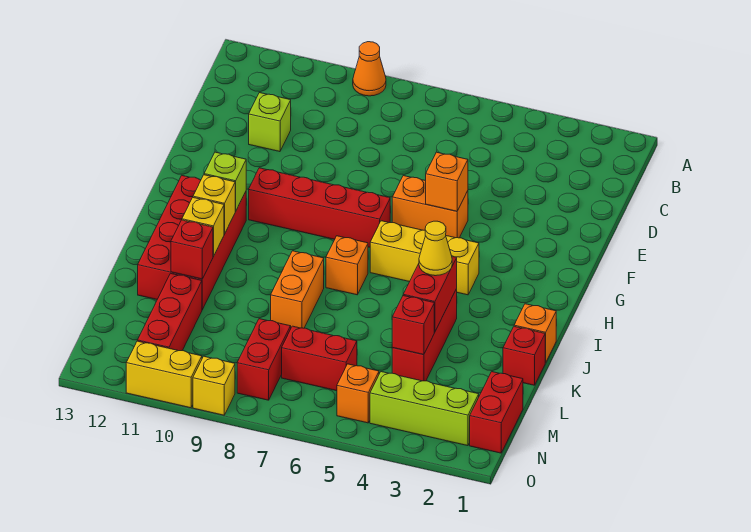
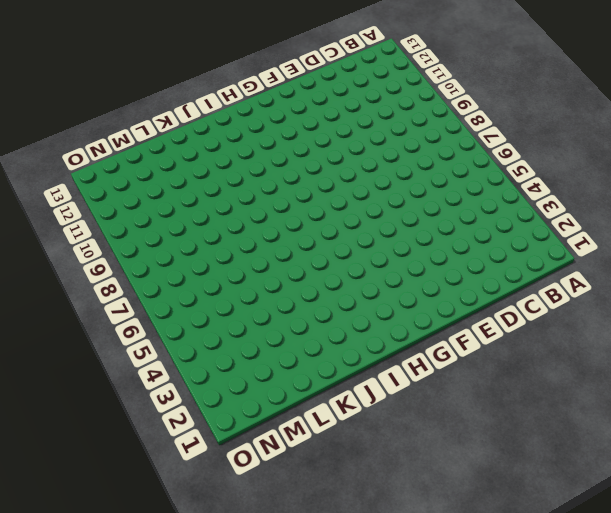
none -> orange 1x1 cone [353,42,386,96]
none -> lime 1x1 brick [249,93,291,152]
none -> orange 1x2 brick [392,176,468,238]

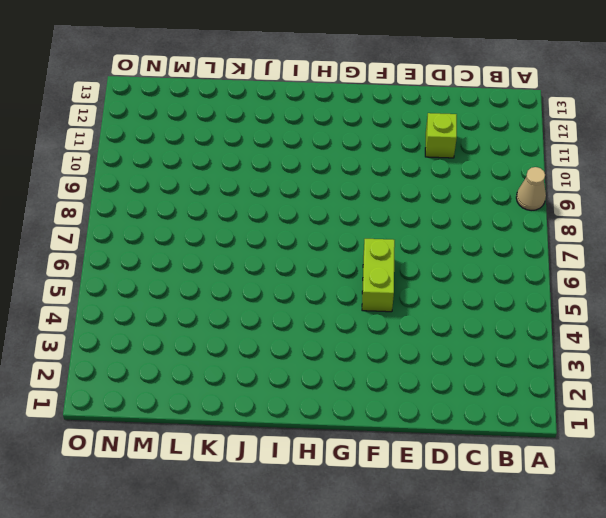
tan 1x1 cone [516,167,546,211] -> orange 1x1 cone [353,42,386,96]
lime 1x2 brick [362,239,395,312] -> orange 1x2 brick [392,176,468,238]
none -> red 1x4 brick [249,168,390,247]
none -> yellow 1x3 brick [370,221,479,295]
none -> red 2x4 brick [138,176,246,310]

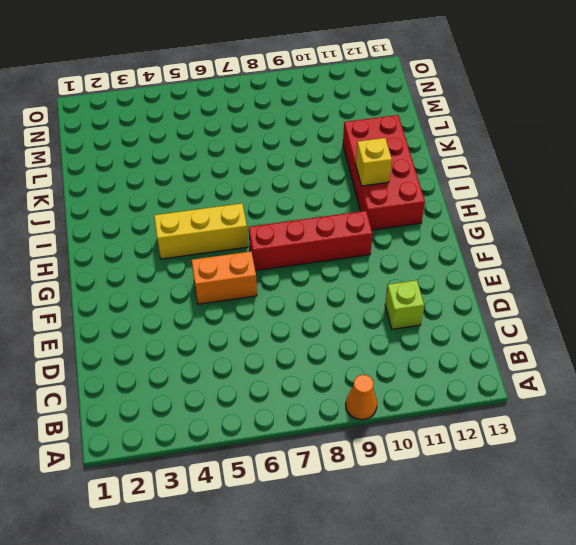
none -> orange 1x1 brick [326,236,368,295]
none -> orange 1x1 brick [514,304,556,363]
none -> red 1x3 brick [392,289,457,381]

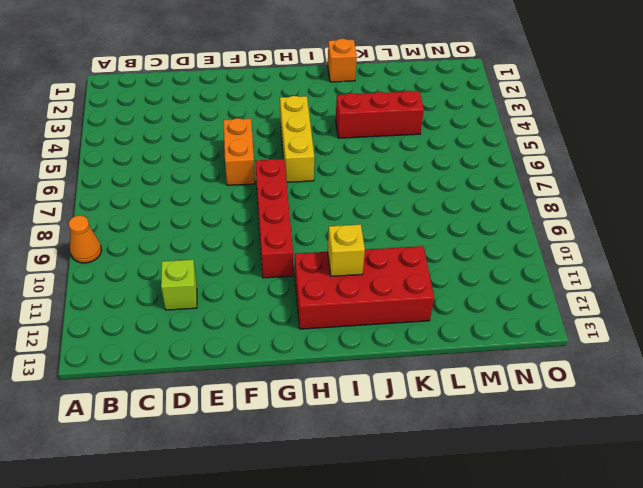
none -> orange 1x1 brick [326,236,368,295]
none -> orange 1x2 brick [271,251,324,328]
none -> red 1x1 brick [503,326,545,385]

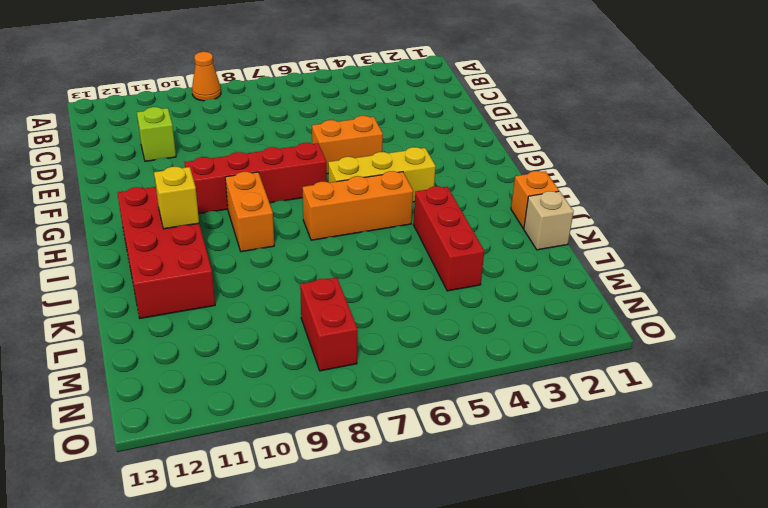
orange 1x2 brick [225,172,274,252] -> orange 1x2 brick moved to [271,251,324,328]
orange 1x3 brick [303,171,413,240] -> orange 1x1 brick [326,236,368,295]
tan 1x1 brick [524,191,574,250] -> red 1x1 brick [503,326,545,385]
none -> red 1x3 brick [138,273,202,351]
none -> red 1x2 brick [470,372,523,453]
none -> red 1x2 brick [282,326,357,391]

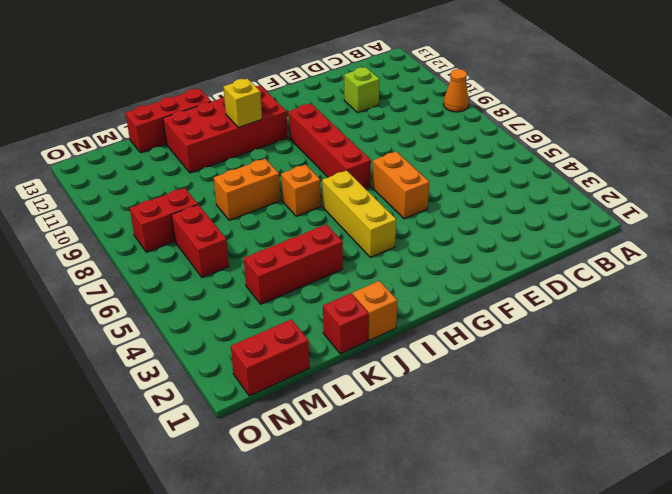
red 1x3 brick [126,89,211,153] -> red 1x3 brick moved to [138,273,202,351]
none -> lime 1x3 brick [370,372,479,446]
none -> orange 1x1 brick [337,364,379,423]
none -> yellow 1x1 brick [193,356,235,415]

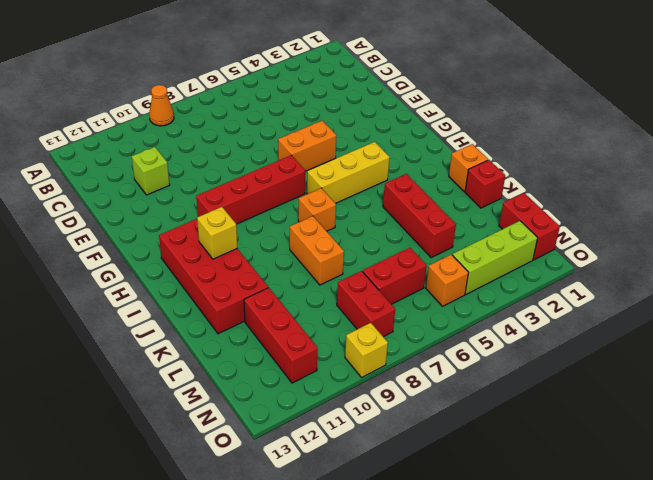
none -> yellow 1x2 brick [126,341,202,408]
none -> orange 1x1 brick [426,152,468,211]
none -> lime 1x1 brick [204,152,246,211]

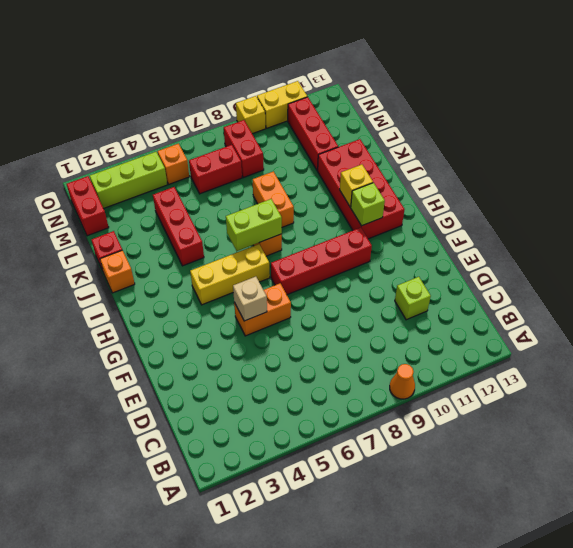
tan 1x1 brick [233,277,267,321] -> orange 1x1 brick [426,152,468,211]
lime 1x2 brick [226,199,282,251] -> none
none -> red 1x2 brick [403,256,457,332]
none -> yellow 1x1 brick [182,198,224,256]
none -> red 1x1 brick [171,220,213,279]

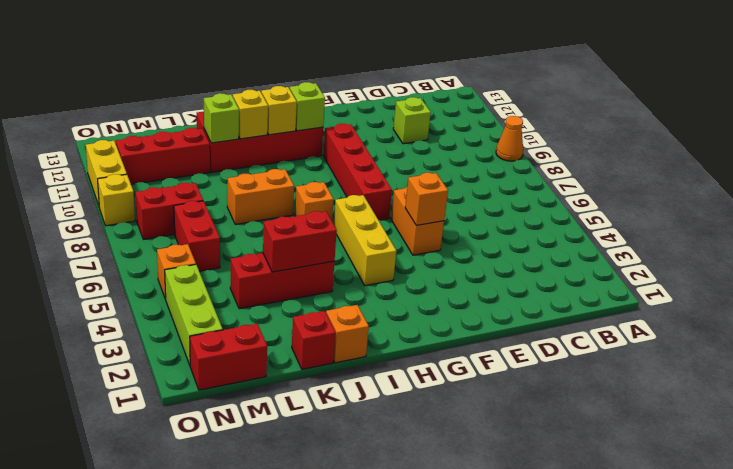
lime 1x1 brick [204,93,239,143] -> red 1x1 brick [171,220,213,279]
none -> red 1x1 brick [392,296,434,355]
none -> yellow 1x1 cone [419,221,452,276]

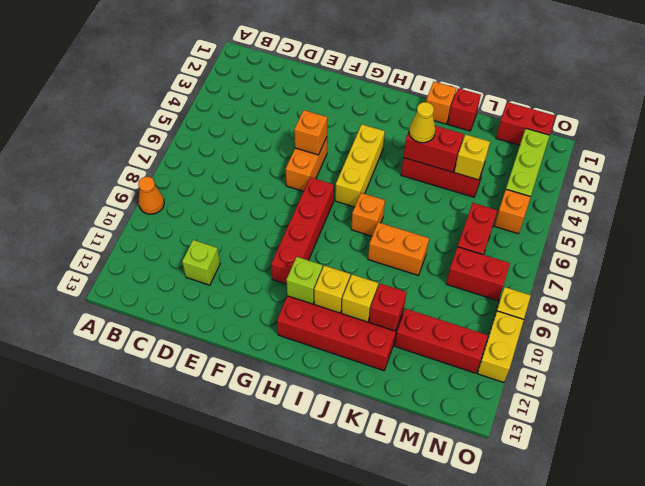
yellow 1x1 brick [454,134,490,180] -> red 1x1 brick [392,296,434,355]

